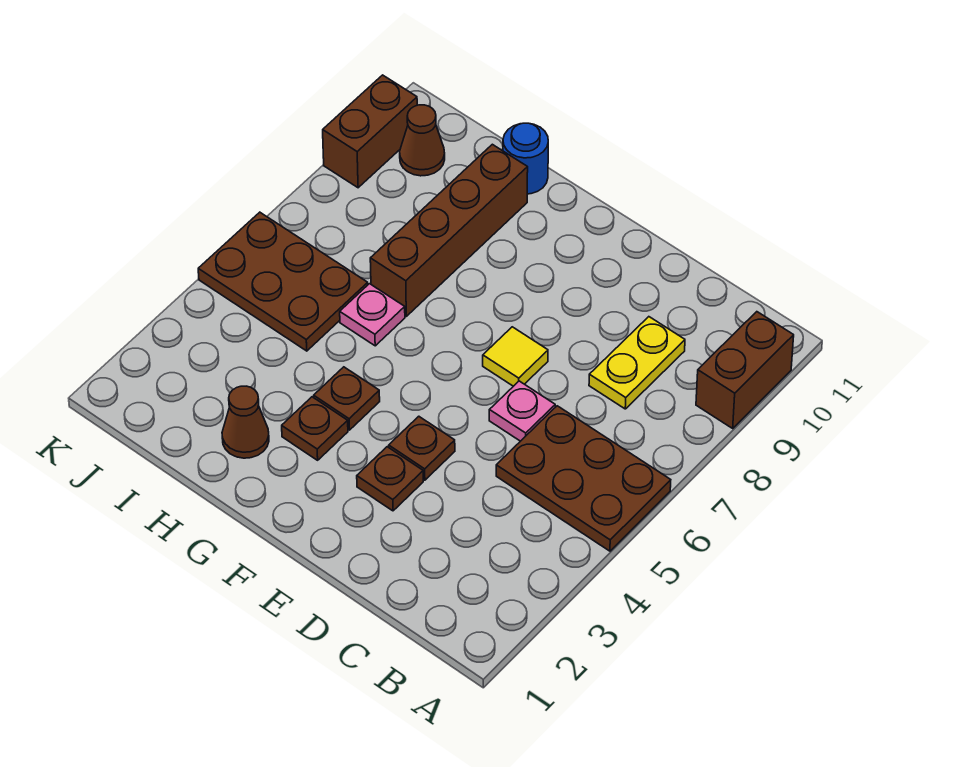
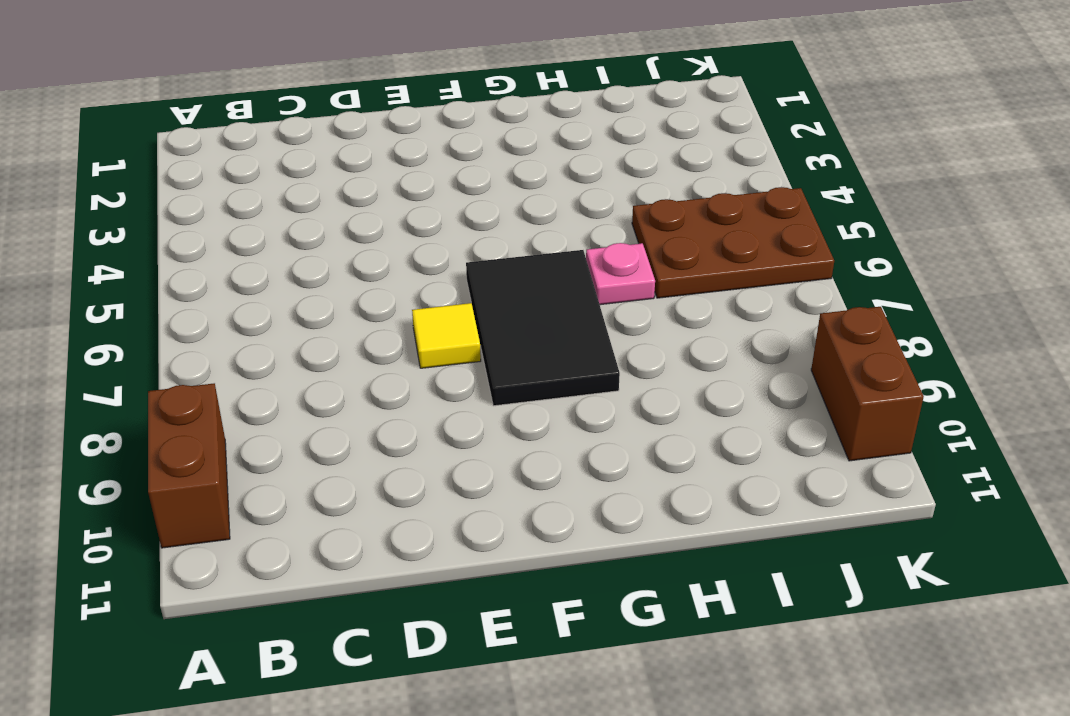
black 2x3 tile [466,250,620,406] -> none
none -> brown 2x3 plate [496,406,671,551]
none -> yellow 1x2 plate [589,317,685,409]
none -> pink 1x1 plate [489,381,555,441]

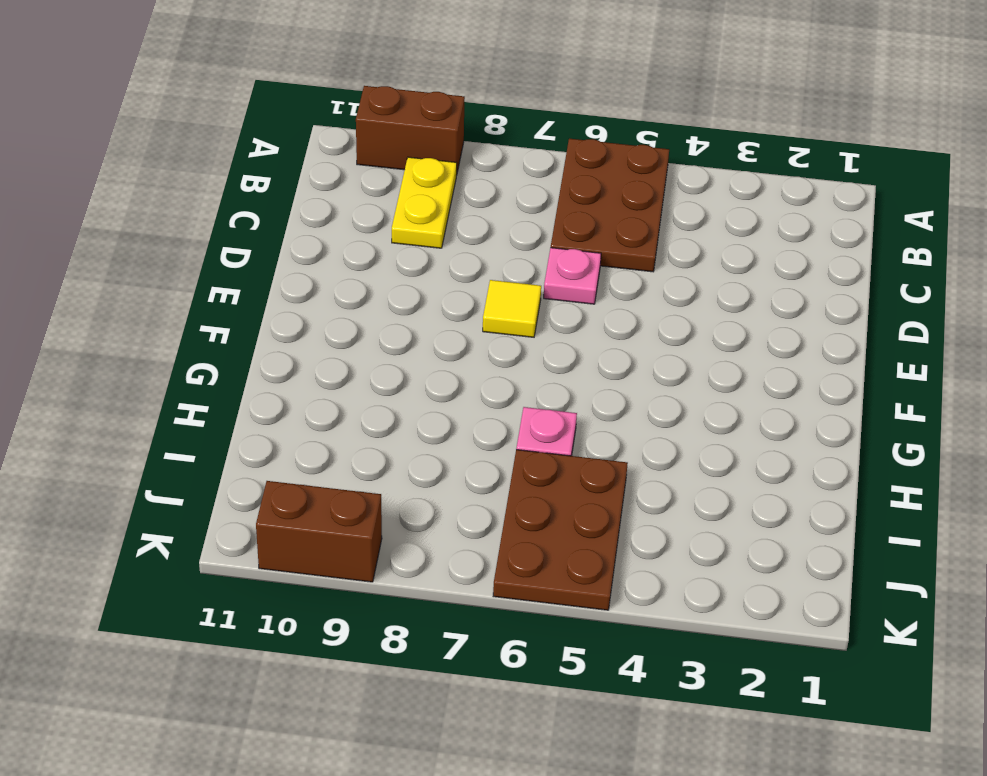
yellow 1x2 plate [392,157,457,248] -> yellow 1x2 plate turned to [589,317,685,409]
none -> brown 1x1 plate [357,447,423,511]
none -> brown 1x1 plate [389,416,455,480]
none -> brown 1x1 plate [282,397,348,460]

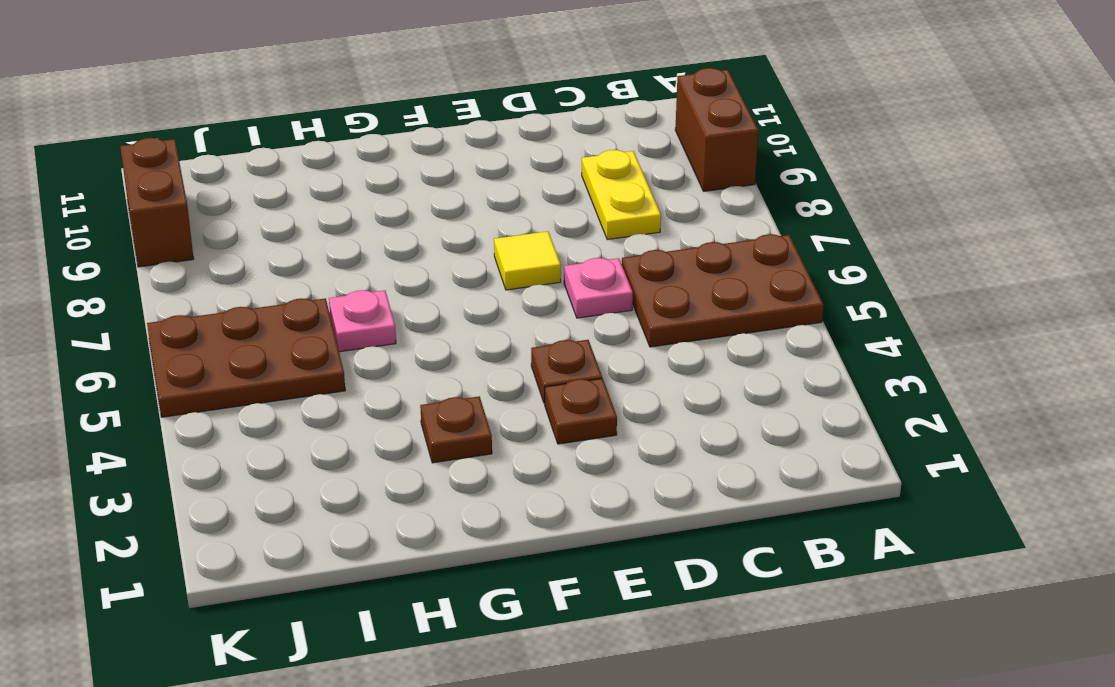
none -> brown 1x1 plate [314,367,380,430]
none -> brown 1x1 cone [222,386,269,458]
none -> brown 1x4 brick [370,144,528,316]

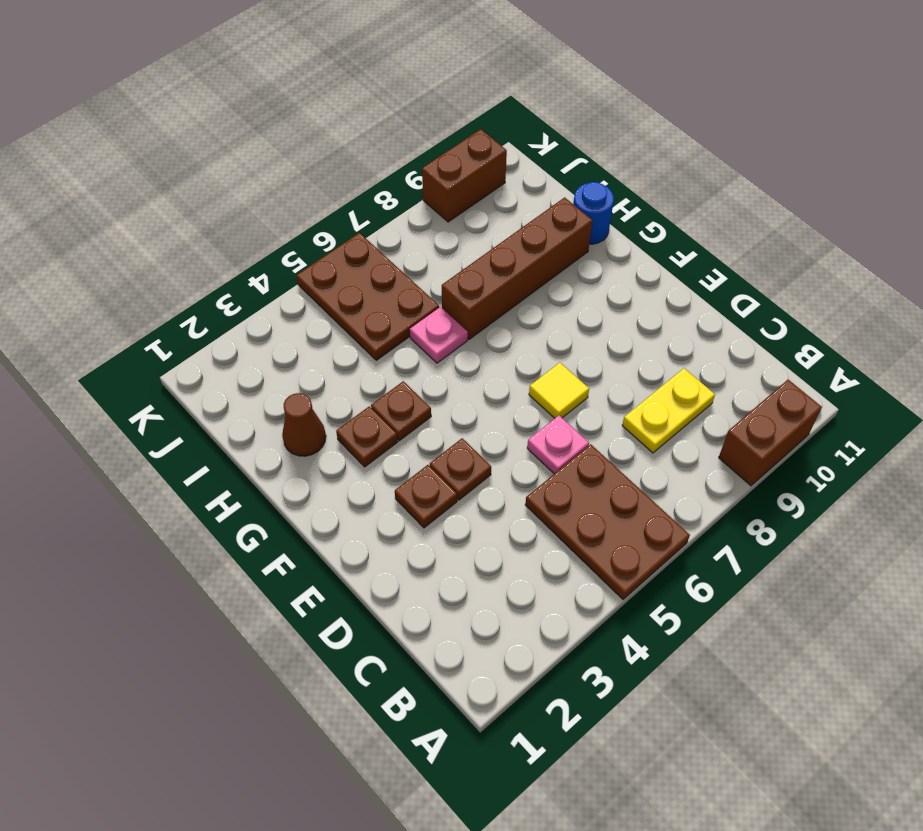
none -> brown 1x1 cone [400,105,445,176]

